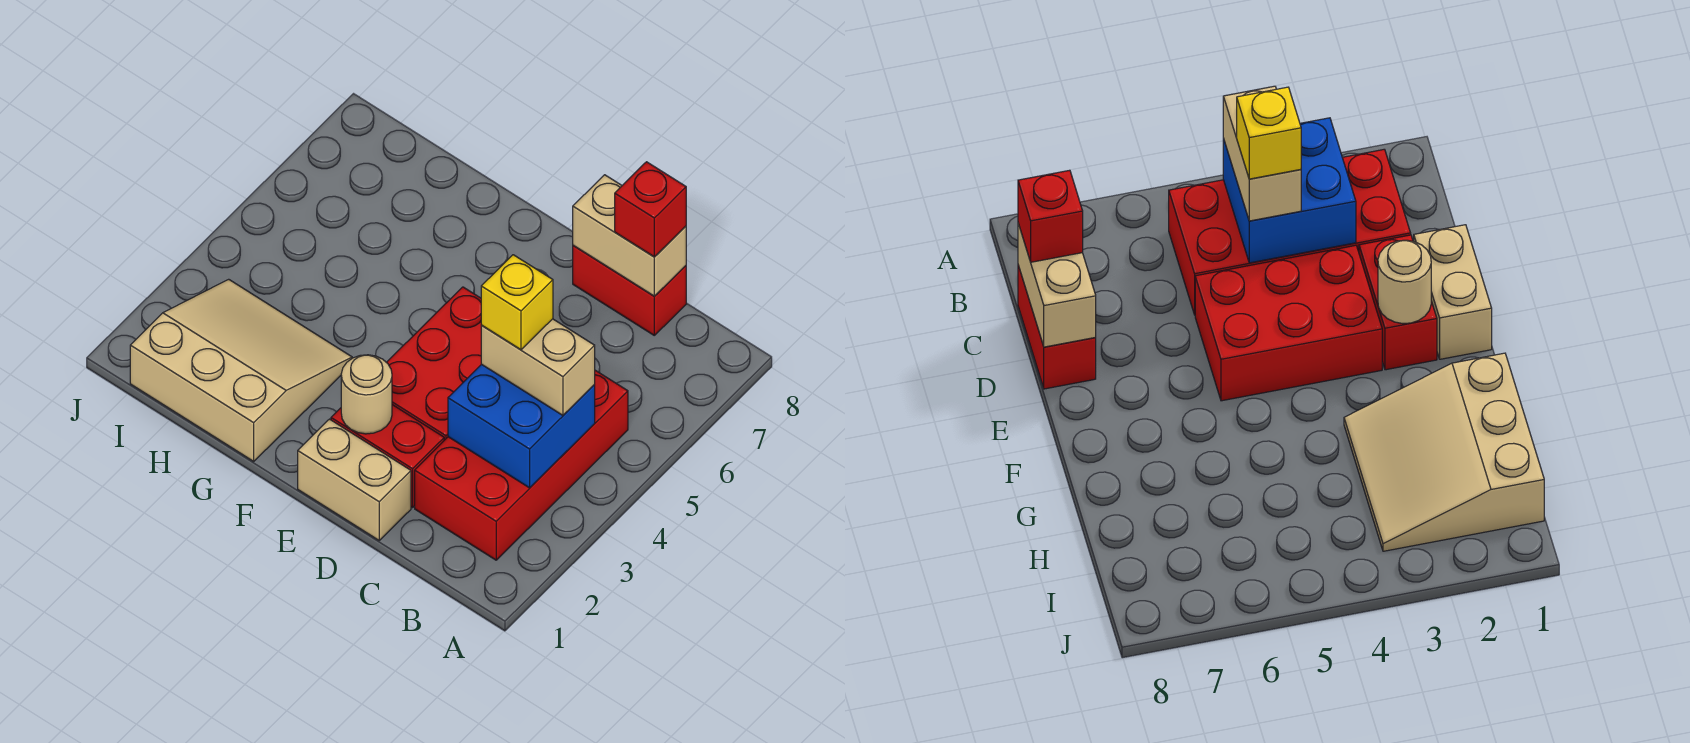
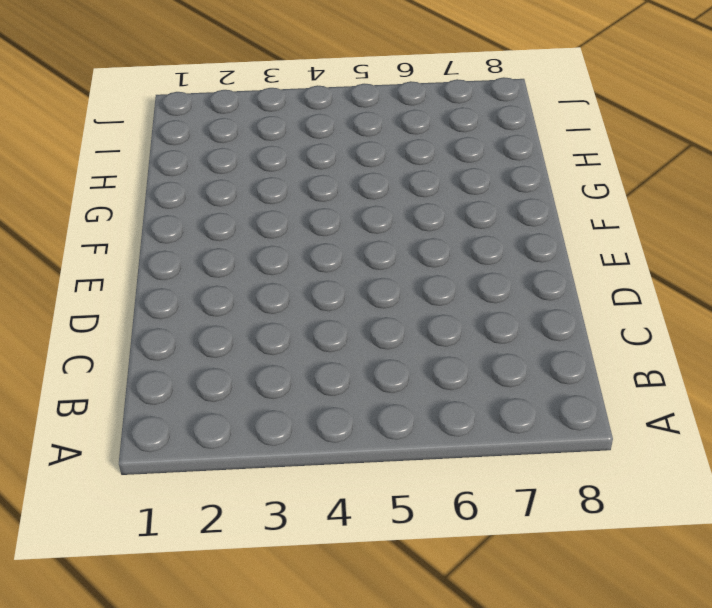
none -> red 2x4 brick [415,370,628,560]
none -> red 1x2 brick [573,245,686,335]
none -> tan 1x2 brick [298,419,411,540]

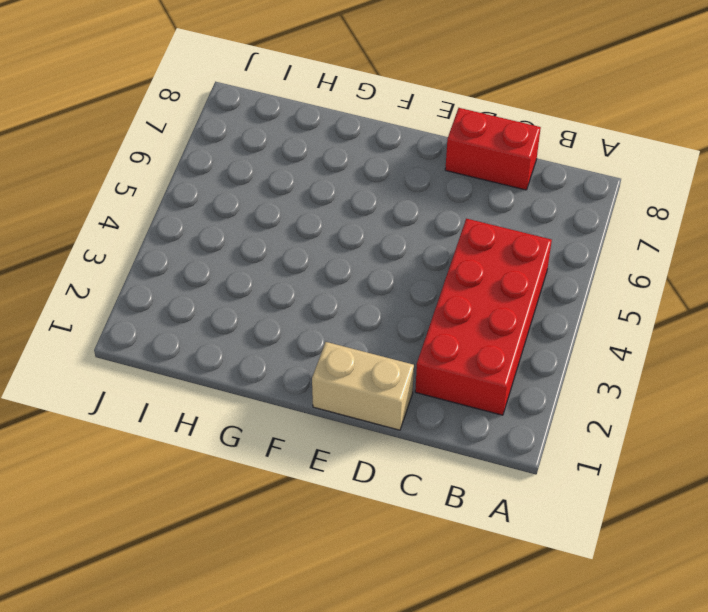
none -> red 1x2 brick [331,405,444,508]
none -> red 2x3 brick [387,287,481,440]
none -> tan 3x3 slope [130,279,352,461]

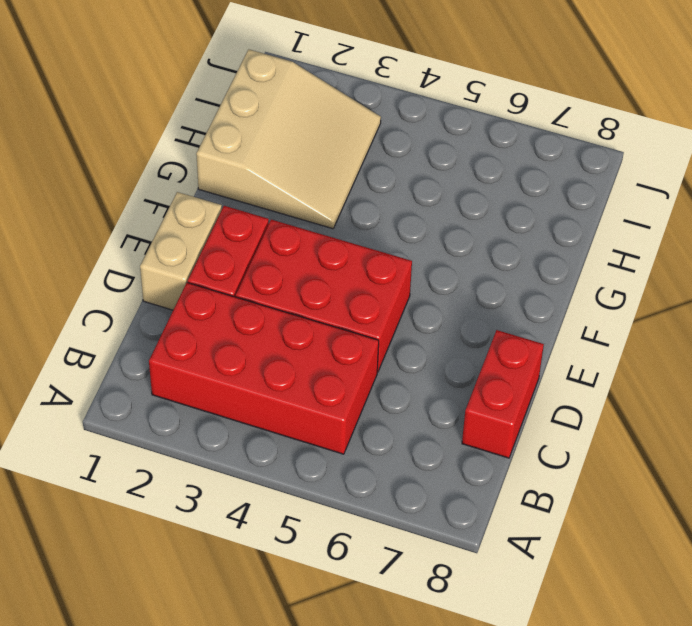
none -> blue 2x2 brick [448,364,595,488]
none -> tan 1x2 brick [573,175,686,296]
none -> tan 1x1 round brick [341,355,392,434]

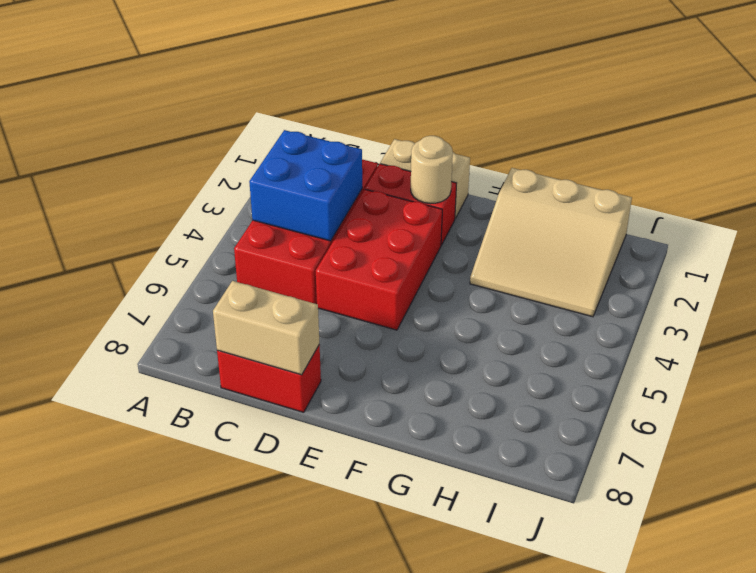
none -> tan 1x2 brick [481,319,595,415]
none -> red 1x1 brick [615,162,686,257]
none -> yellow 1x1 brick [481,255,553,350]

